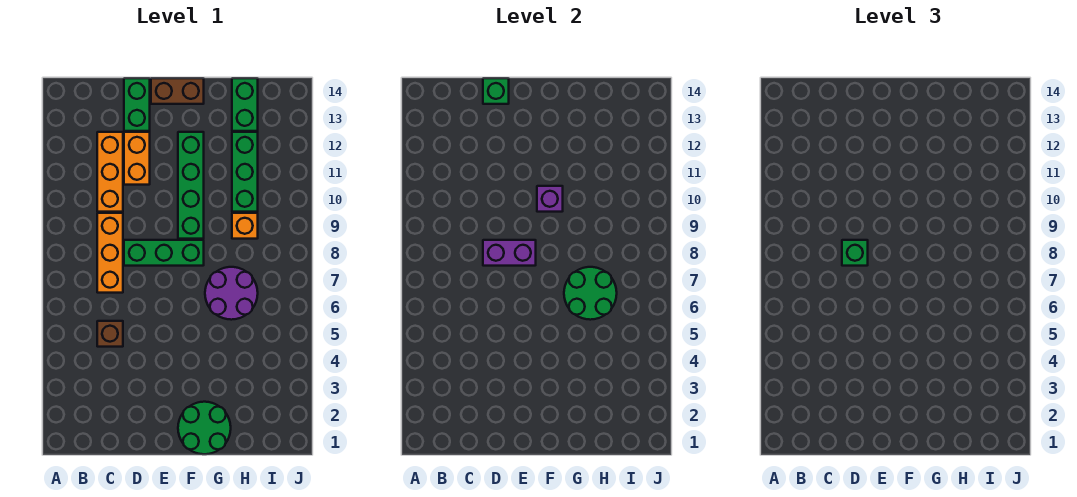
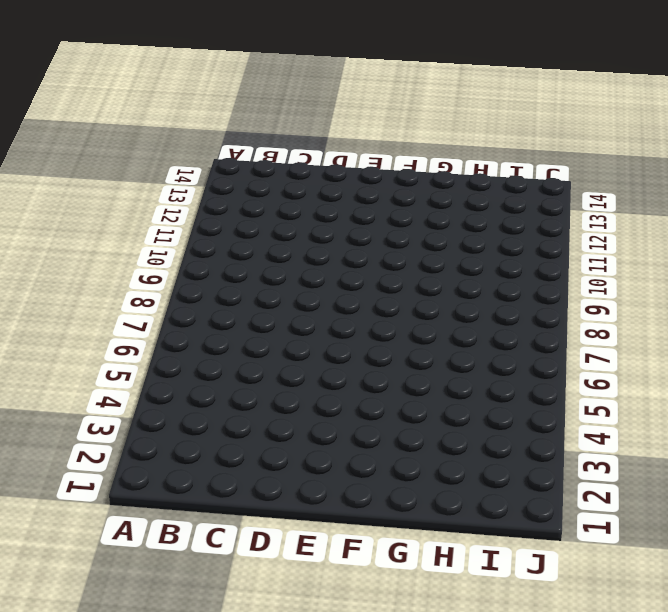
none -> brown 1x1 brick [97,321,123,347]
none -> orange 1x3 brick [97,213,123,293]
none -> orange 1x3 brick [97,132,123,212]

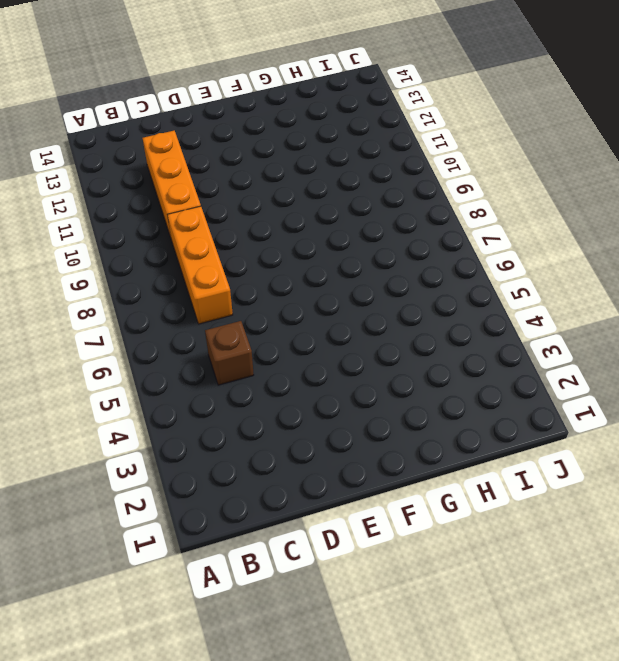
none -> green 1x3 brick [124,240,204,266]
none -> orange 1x2 brick [124,132,150,185]
none -> green 1x2 brick [124,78,150,131]

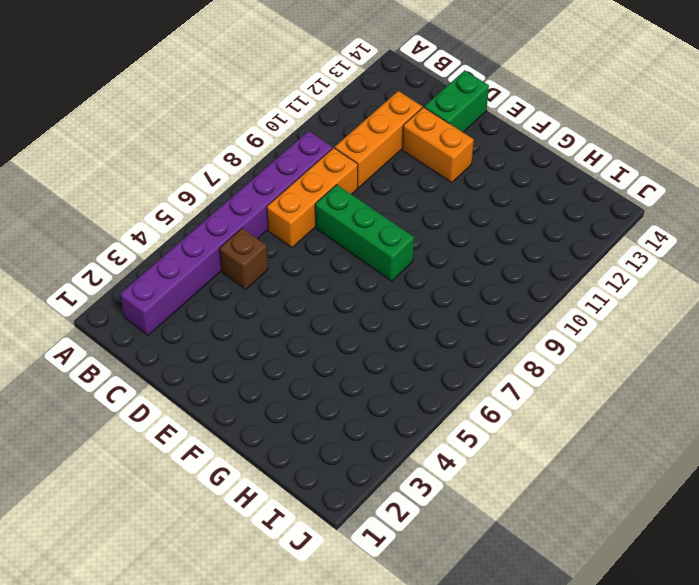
purple 1x8 brick [120,131,332,335] -> none
orange 1x2 brick [402,107,474,183] -> orange 1x2 brick turned to [124,132,150,185]
none -> brown 1x2 brick [151,78,204,104]
none -> green 2x2 round brick [178,402,231,454]
none -> green 1x4 brick [178,132,204,239]

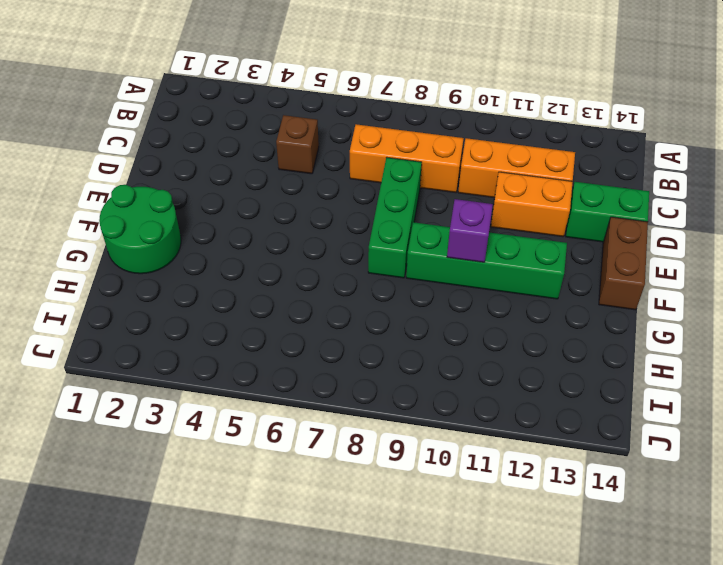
none -> purple 2x2 round brick [205,267,258,320]
none -> orange 1x1 brick [232,213,258,239]
none -> green 1x3 brick [232,132,258,212]

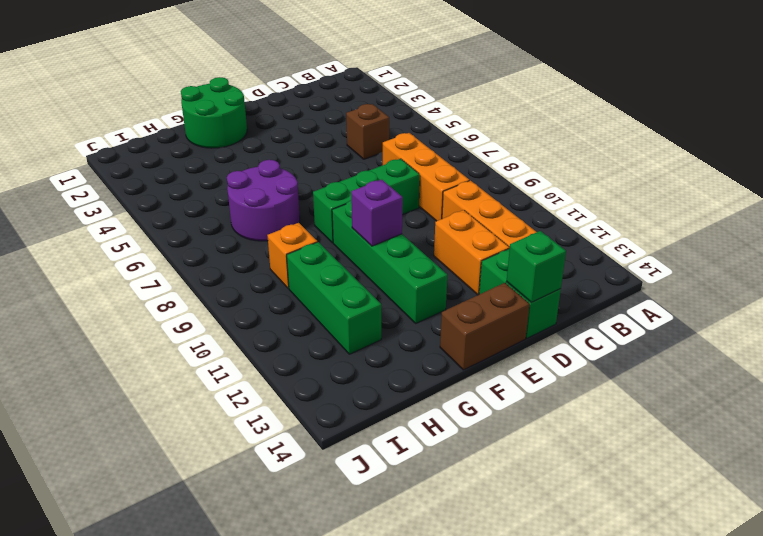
none -> green 1x2 brick [232,78,258,131]
none -> purple 1x2 brick [483,240,536,266]
none -> green 2x2 round brick [564,267,617,320]

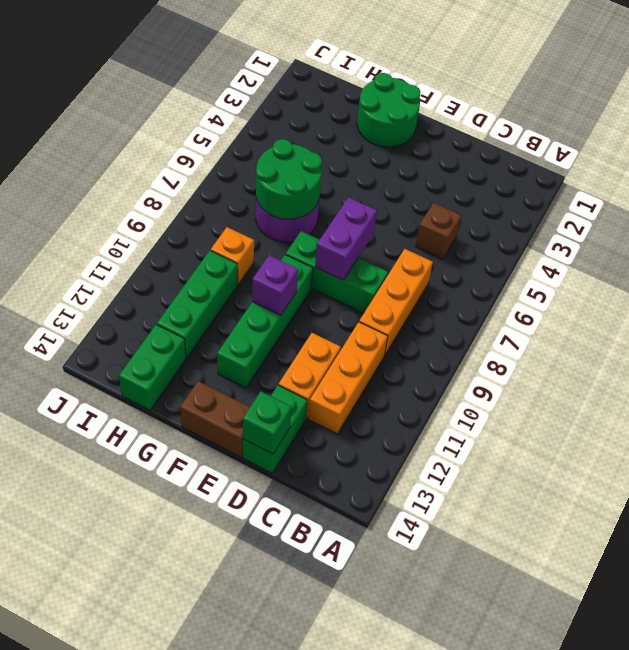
purple 1x2 brick [315,197,377,280] -> purple 1x2 brick turned to [483,240,536,266]
none -> green 1x1 brick [842,240,868,266]

